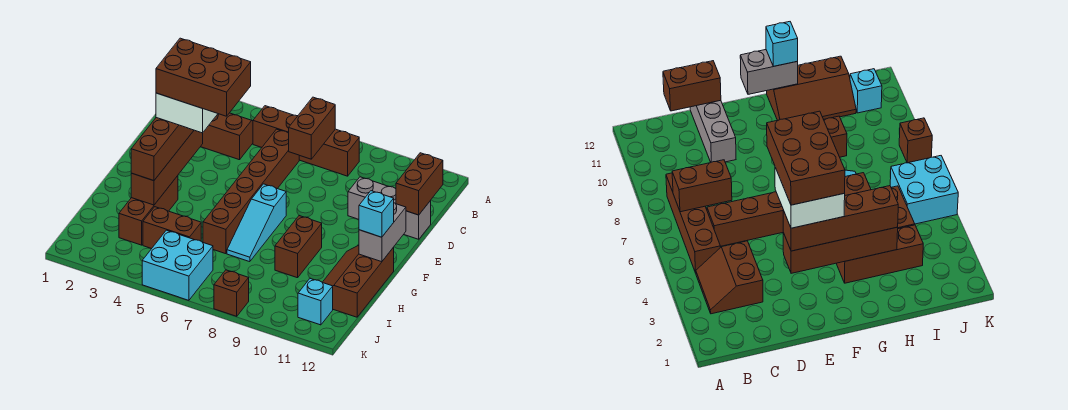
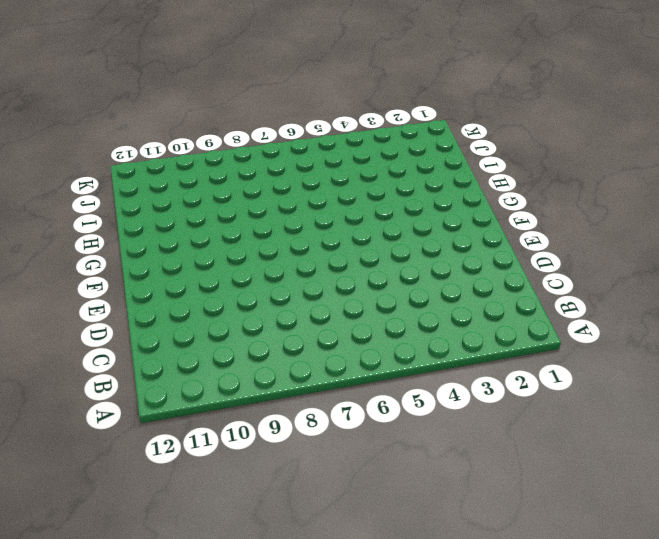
none -> brown 2x2 slope [201,113,253,160]
none -> brown 1x4 brick [253,106,360,176]
none -> brown 1x6 brick [203,129,299,254]

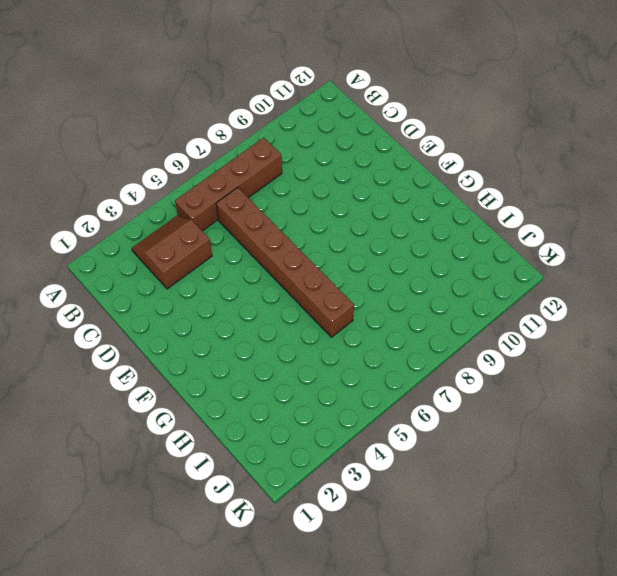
none -> grey 1x3 brick [348,177,431,239]
none -> cyan 1x3 slope [227,184,286,262]
none -> brown 1x3 brick [119,176,178,245]

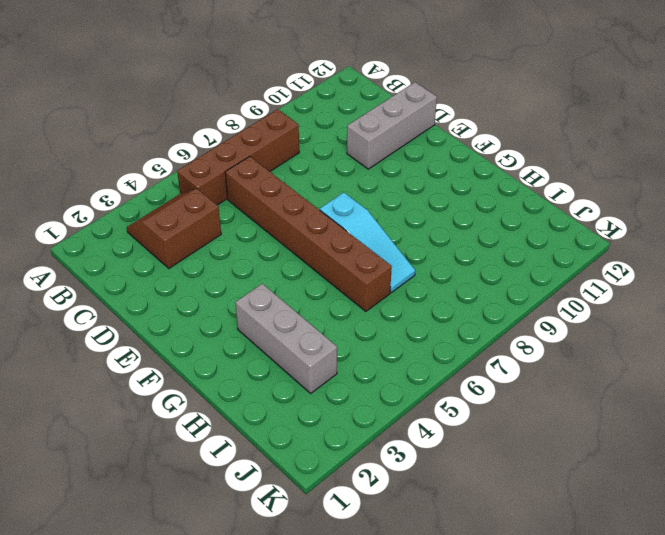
grey 1x3 brick [235,284,337,393] -> brown 1x3 brick [119,176,178,245]
none -> brown 1x2 brick [275,216,322,278]
none -> brown 2x3 slope [322,245,394,317]
none -> brown 1x2 brick [143,207,201,249]

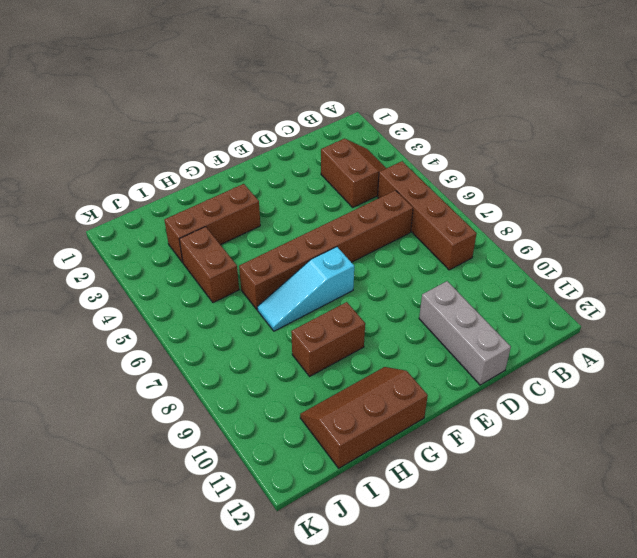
none -> cyan 2x2 brick [142,230,213,300]
none -> cyan 1x1 brick [298,278,333,325]
none -> brown 1x1 brick [214,270,249,316]

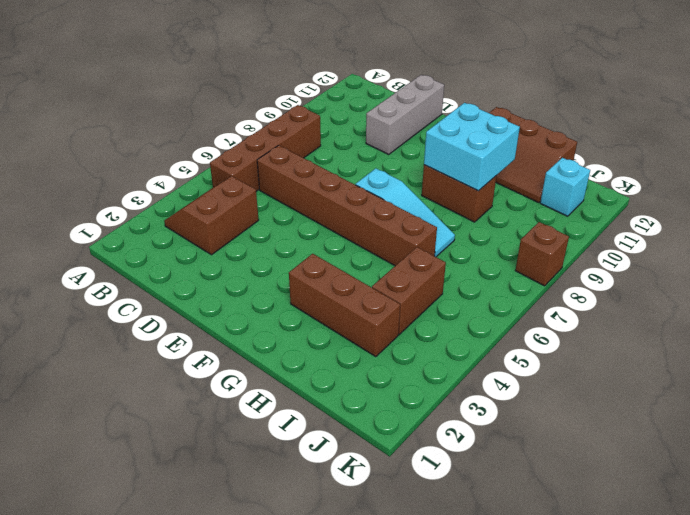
cyan 2x2 brick [424,103,520,191] -> cyan 2x2 brick moved to [142,230,213,300]
none -> brown 1x2 brick [289,97,335,159]
none -> brown 1x2 brick [396,153,443,215]
none -> brown 1x4 brick [131,130,203,205]

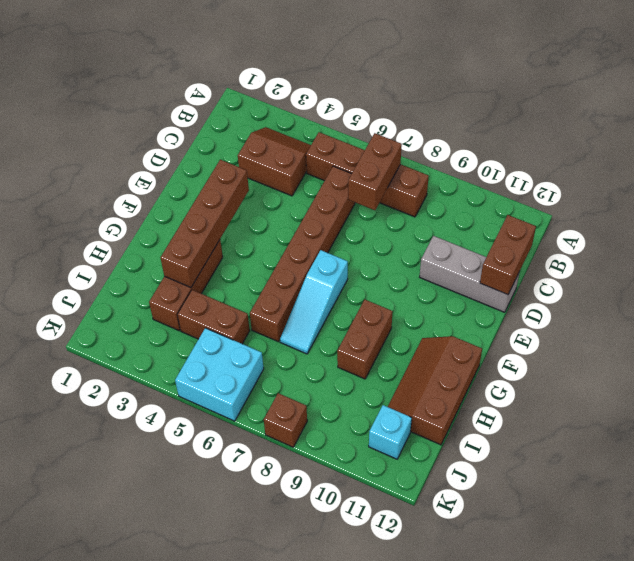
none -> grey 1x2 brick [359,203,406,262]
none -> brown 1x4 brick [131,118,194,181]
none -> cyan 1x1 brick [359,191,394,237]

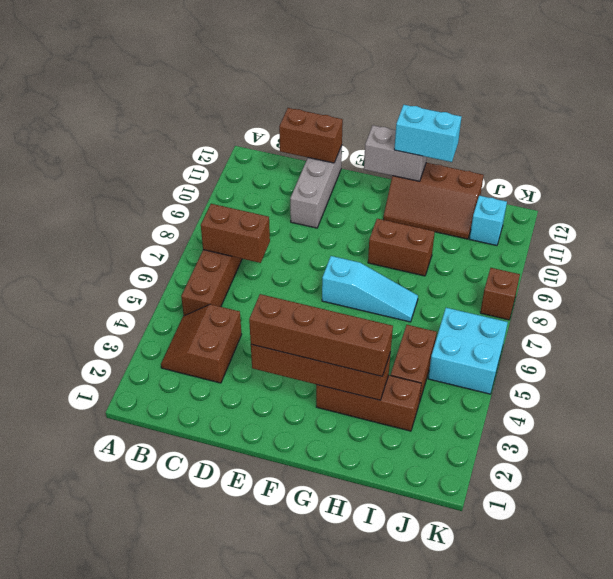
cyan 1x2 brick [394,105,461,162] -> cyan 1x1 brick [359,191,394,237]
none -> brown 1x6 brick [203,129,299,254]
none -> white 2x2 brick [156,93,218,133]
none -> brown 2x3 brick [156,38,251,116]

